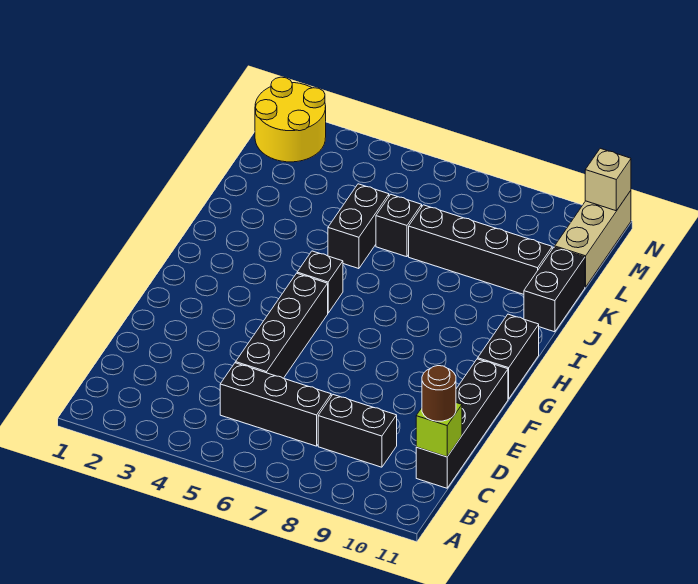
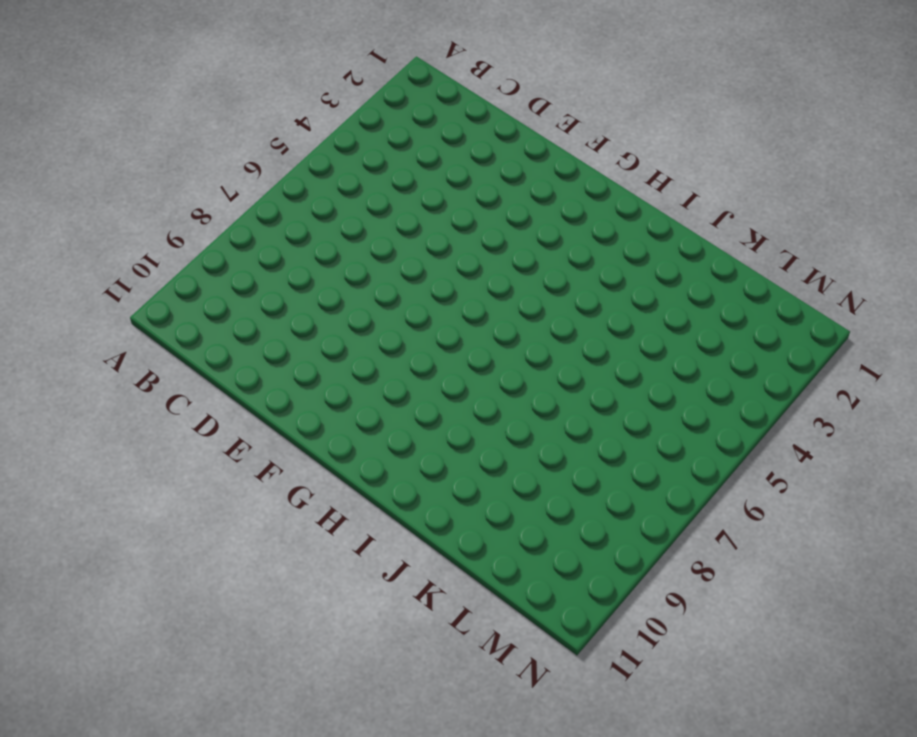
none -> black 1x3 brick [220,363,331,446]
none -> black 1x2 brick [318,395,397,467]
none -> black 1x4 brick [416,359,508,488]

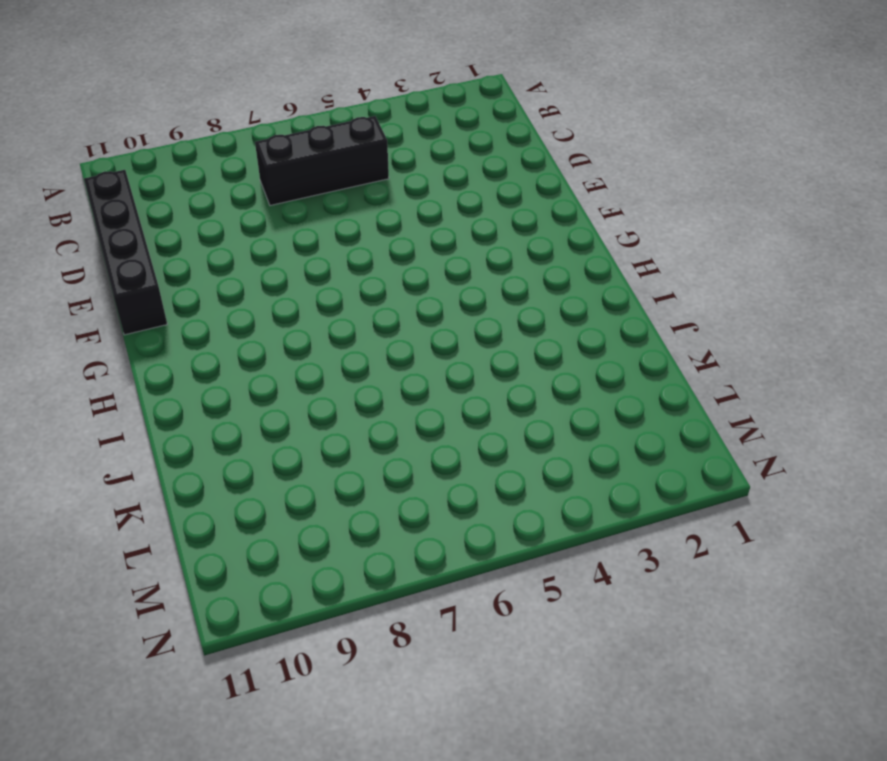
none -> black 1x2 brick [318,395,397,467]
none -> black 1x4 brick [236,273,328,378]
none -> black 1x2 brick [478,314,539,399]

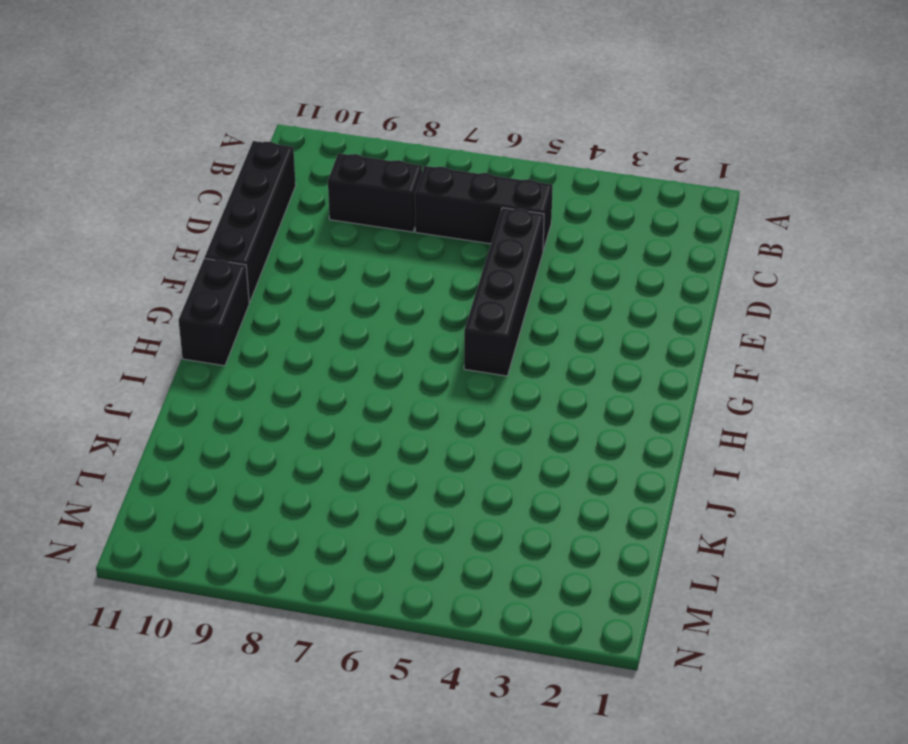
none -> black 1x1 brick [297,251,343,313]
none -> black 1x2 brick [328,184,389,269]
none -> black 1x2 brick [524,247,585,332]

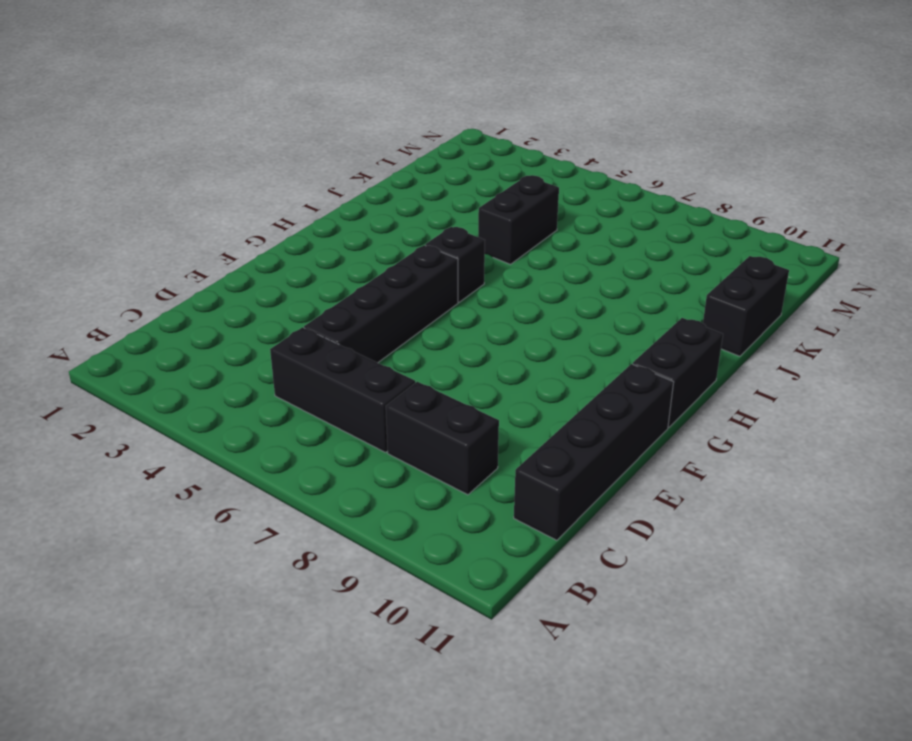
none -> black 1x1 brick [376,195,422,257]
none -> black 1x4 brick [409,205,552,294]
none -> tan 1x3 brick [555,191,631,287]

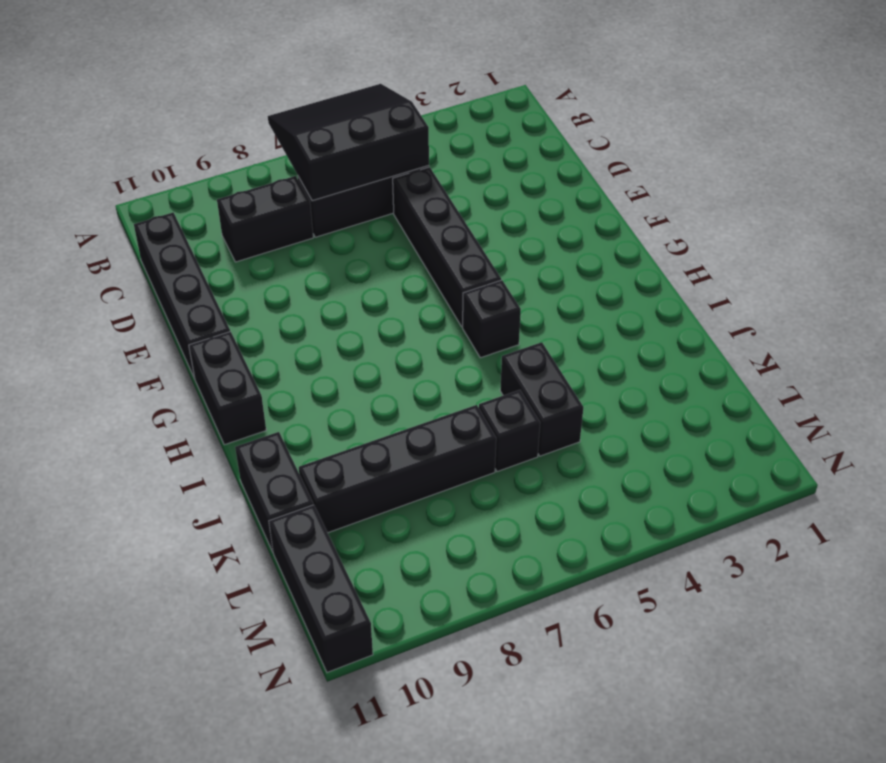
black 3x3 slope [268,84,429,201] -> none
black 1x3 brick [269,505,373,672] -> tan 1x3 brick [555,191,631,287]
none -> yellow 2x2 round brick [255,77,326,162]
none -> lime 1x1 brick [416,403,462,457]
none -> tan 1x1 brick [585,148,631,211]

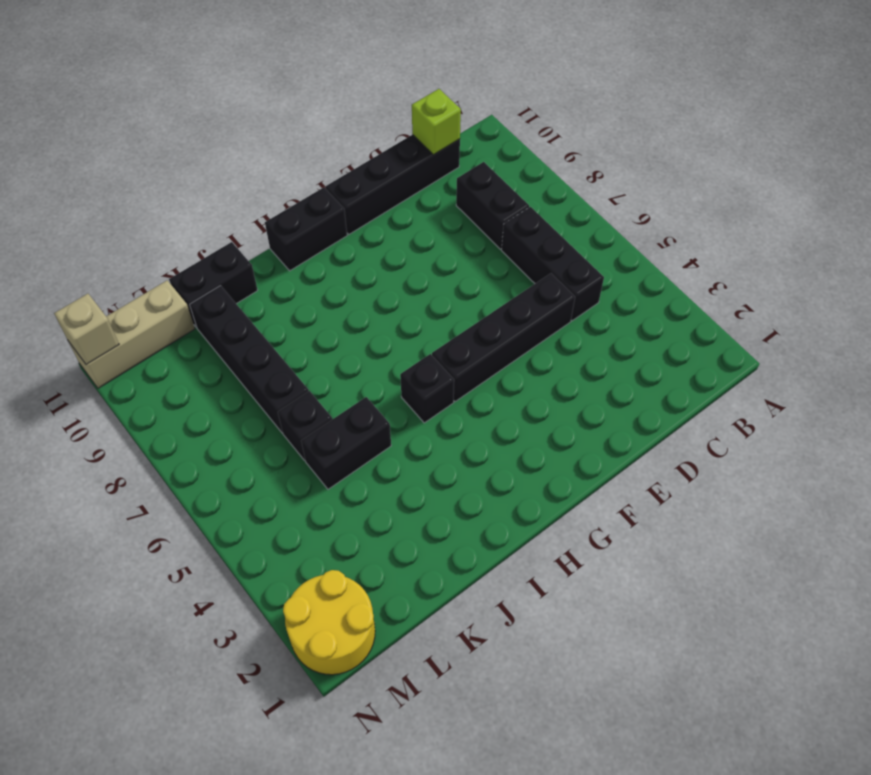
none -> brown 1x1 round brick [422,366,456,421]

